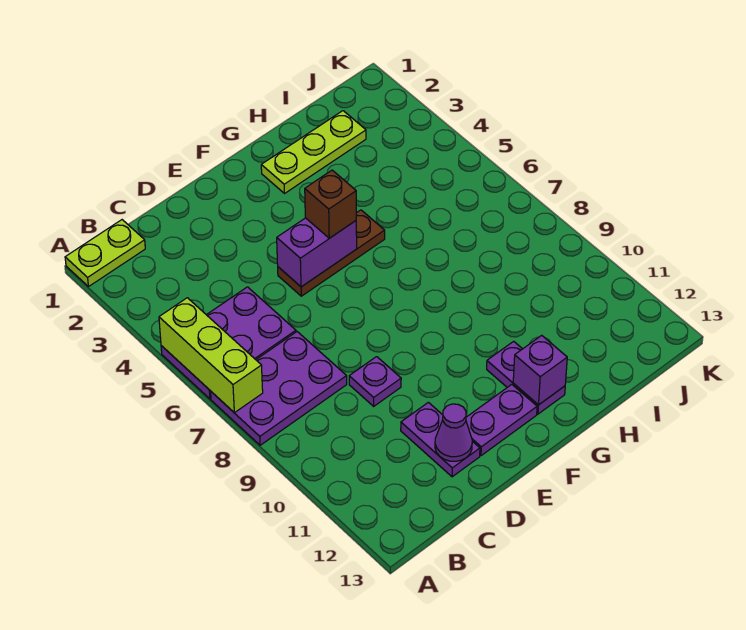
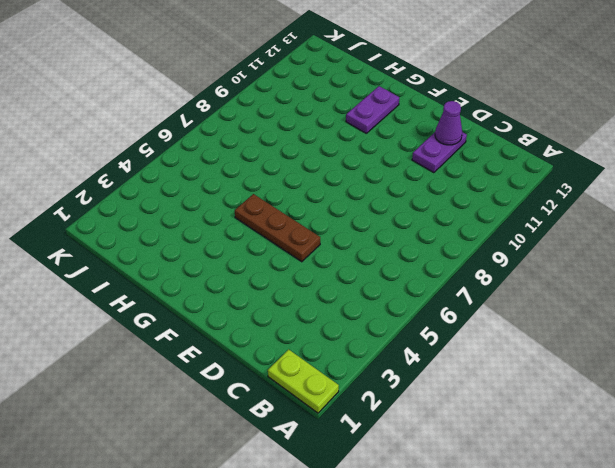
none -> purple 2x3 plate [161,287,296,399]
none -> purple 2x3 plate [211,332,347,445]
none -> purple 1x1 plate [349,357,401,406]

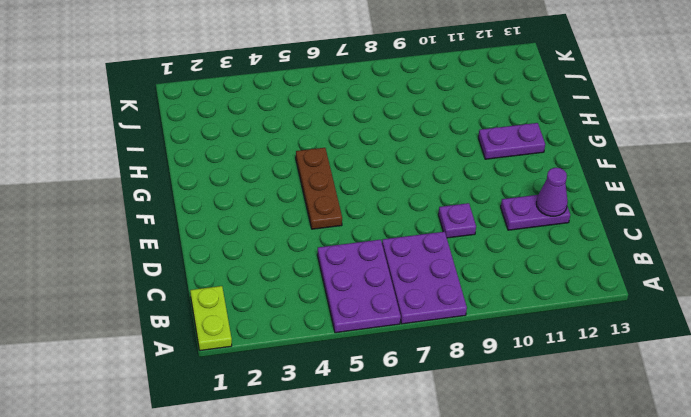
none -> purple 1x2 plate [466,385,537,456]
none -> lime 1x3 plate [261,111,366,193]
none -> lime 1x3 brick [159,298,263,413]

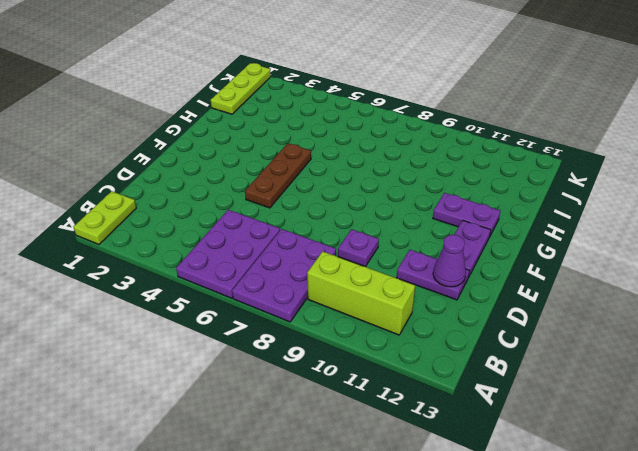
lime 1x3 brick [307,251,415,335] -> lime 1x3 brick moved to [159,298,263,413]
lime 1x3 plate [211,63,271,114] -> lime 1x3 plate moved to [261,111,366,193]
none -> purple 1x2 brick [277,218,357,287]
none -> purple 1x1 brick [513,335,567,405]
none -> brown 1x1 brick [305,170,356,238]

